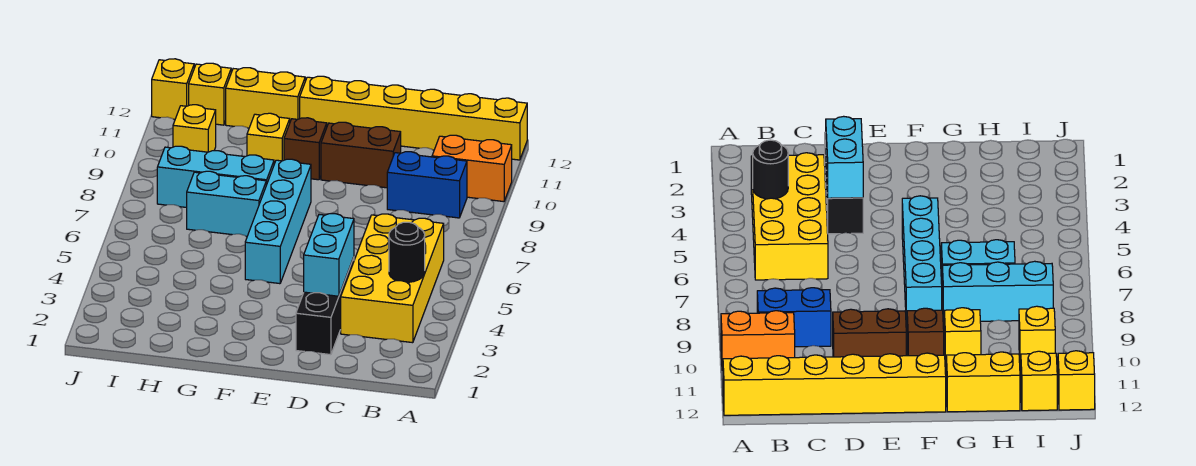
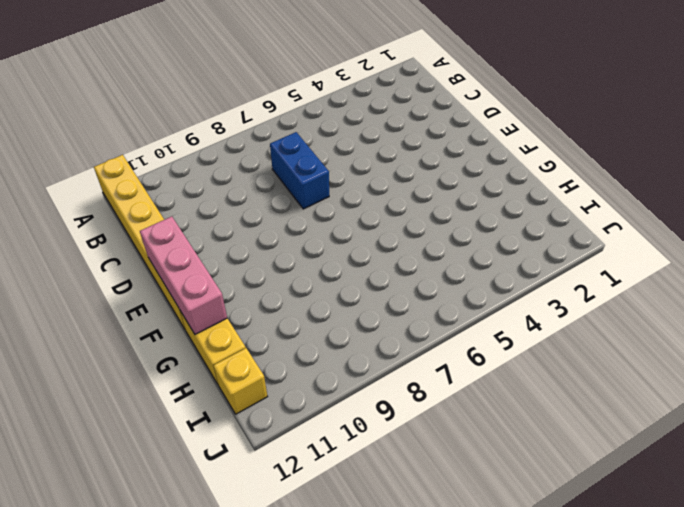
blue 1x2 brick [270,132,329,209] -> blue 1x2 brick moved to [387,152,467,218]
pink 1x3 brick [140,216,227,334] -> none
none -> orange 1x2 brick [432,135,512,202]
none -> yellow 2x4 brick [341,214,444,343]
none -> black 1x3 brick [296,257,354,355]

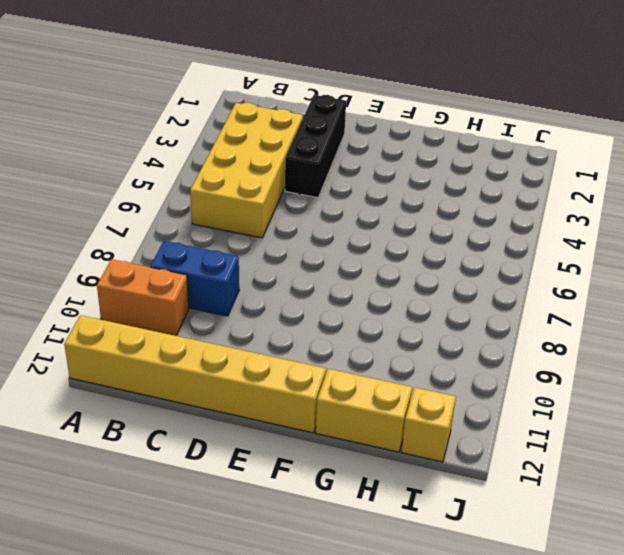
none -> brown 1x2 brick [321,122,401,188]
none -> cyan 1x4 brick [245,159,311,284]
none -> brown 1x1 brick [284,118,327,180]

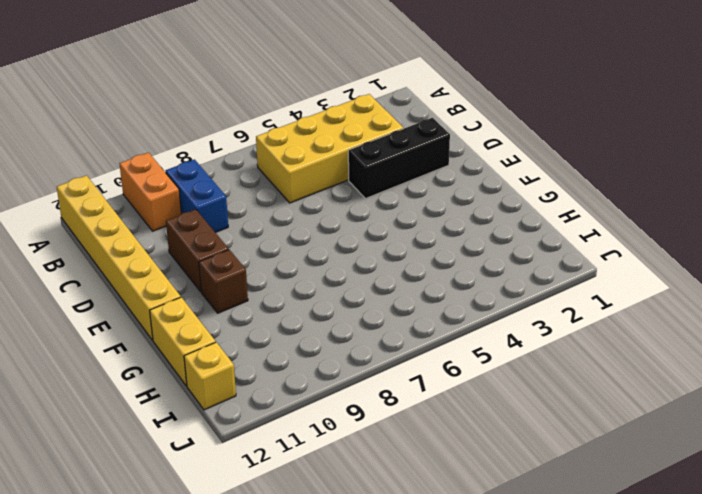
none -> cyan 1x4 brick [245,159,311,284]
none -> cyan 1x2 brick [187,171,266,236]
none -> cyan 1x3 brick [157,146,274,208]

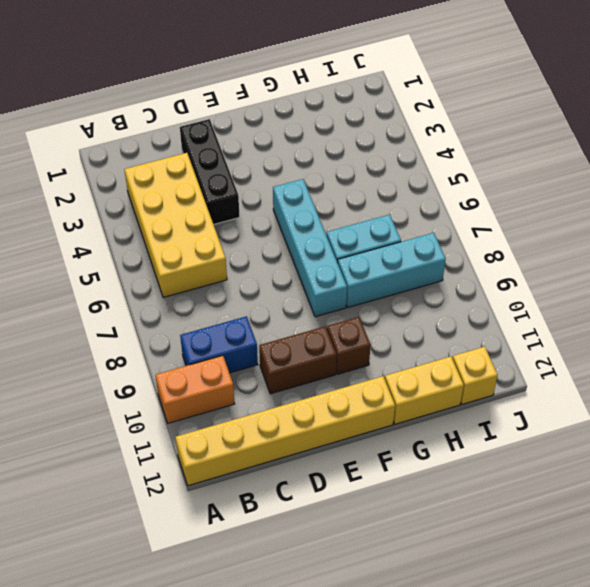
none -> yellow 1x1 brick [247,113,290,164]
none -> yellow 1x1 brick [173,105,216,152]
none -> yellow 1x1 brick [152,59,194,119]

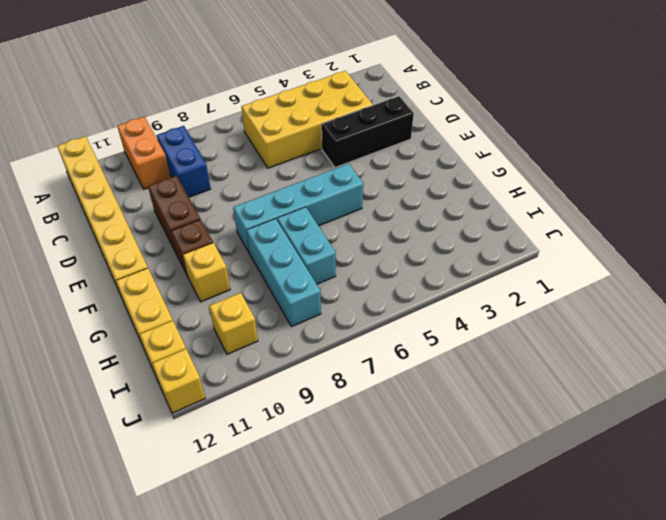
none -> black 1x1 round brick [389,222,425,282]
none -> cyan 1x2 brick [304,214,354,296]

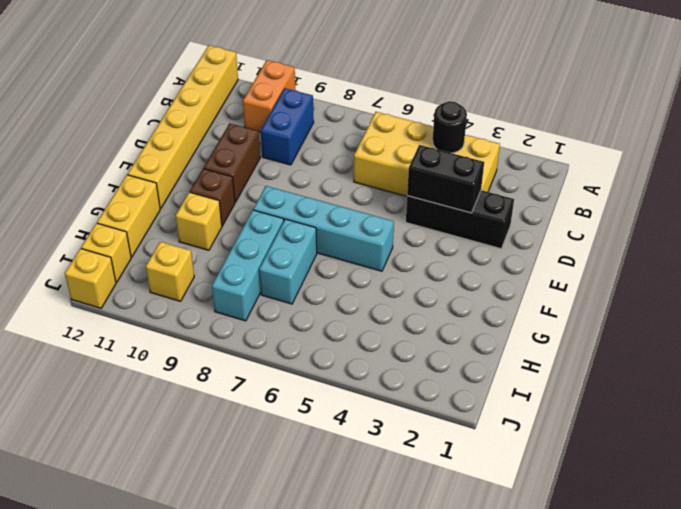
black 1x2 brick [407,145,484,213] -> cyan 1x2 brick [304,214,354,296]

